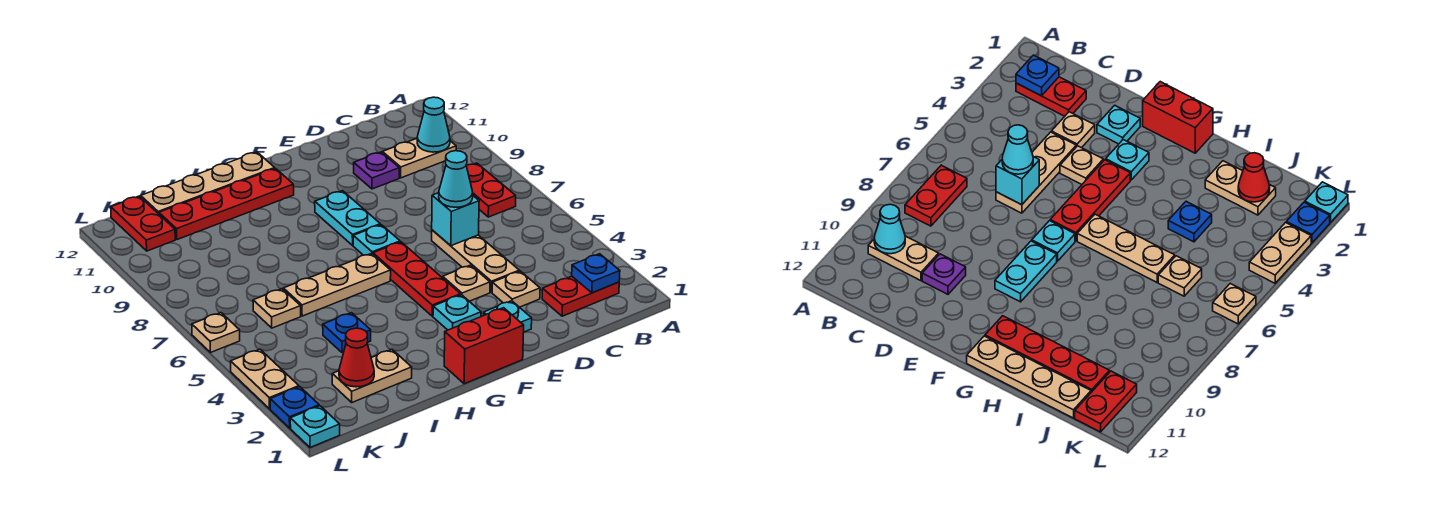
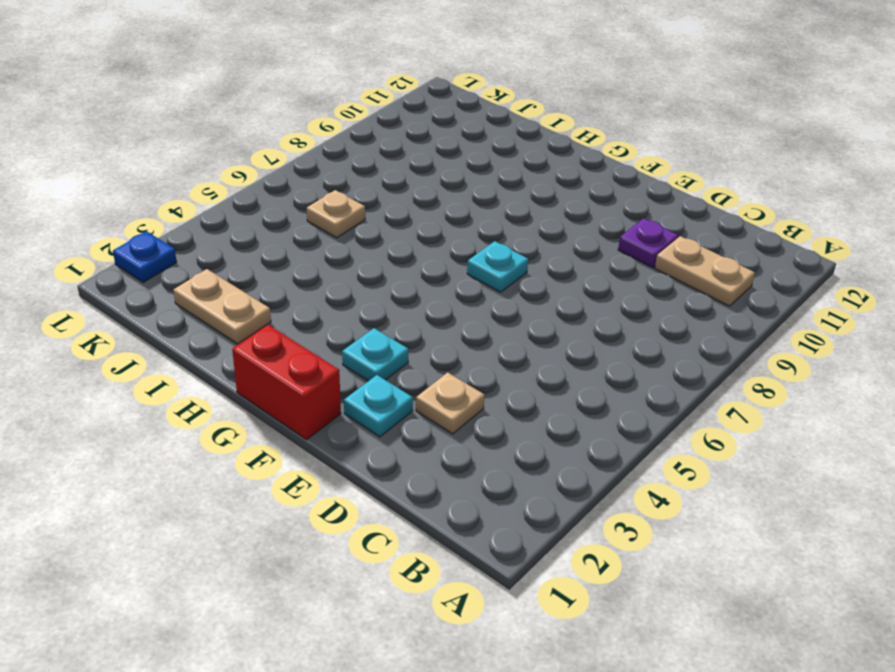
none -> red 1x2 plate [542,276,619,316]
none -> red 1x2 plate [466,163,516,217]
none -> tan 1x3 plate [432,230,519,292]

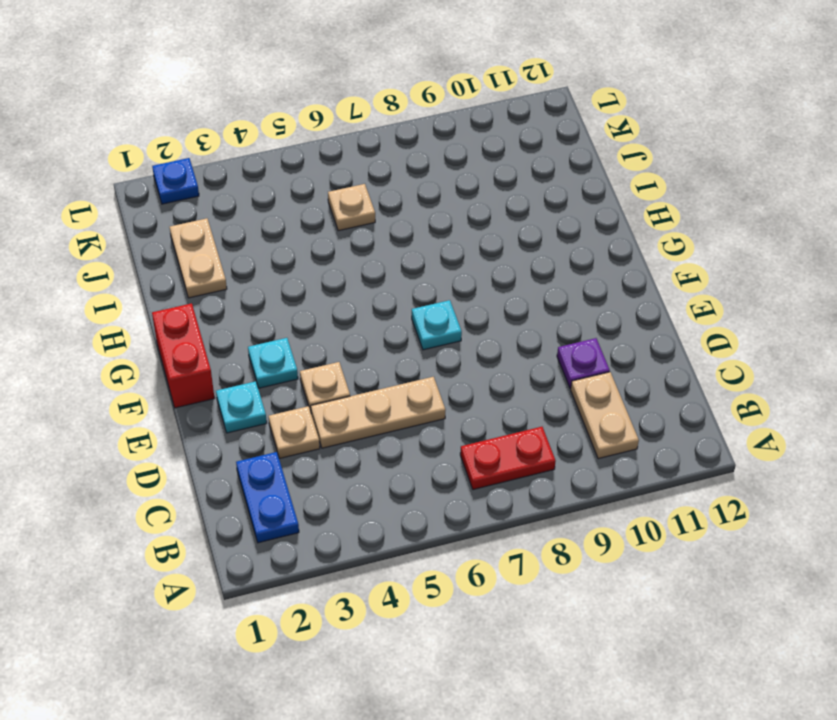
blue 1x2 plate [236,452,299,543] -> red 1x2 plate [542,276,619,316]
none -> red 1x3 plate [373,242,461,316]
none -> cyan 1x2 plate [315,191,380,245]
none -> tan 1x3 plate [283,253,391,316]

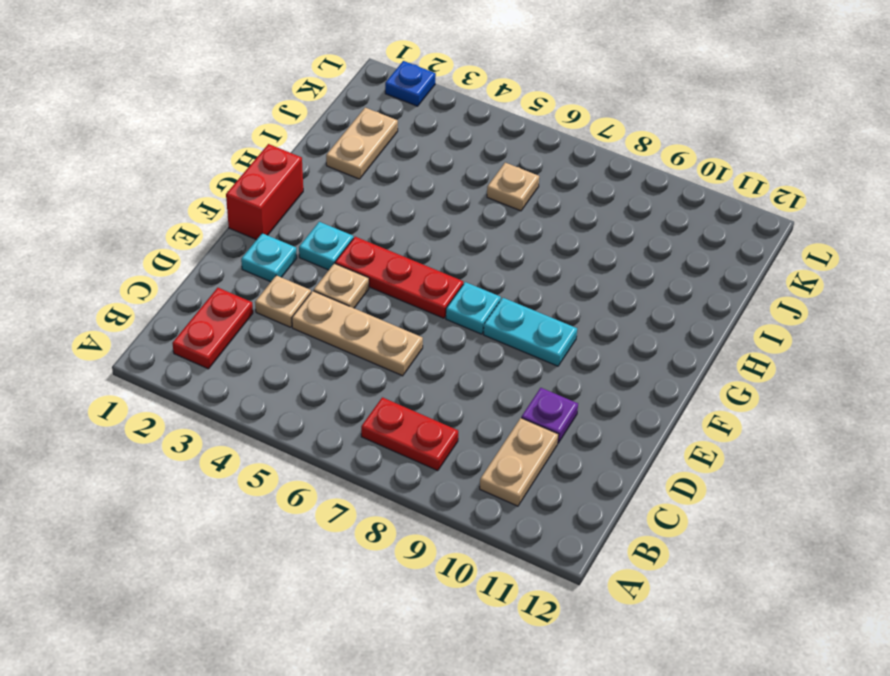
none -> tan 1x3 plate [283,253,391,316]
none -> red 1x4 plate [159,169,294,240]
none -> tan 1x4 plate [141,152,275,214]

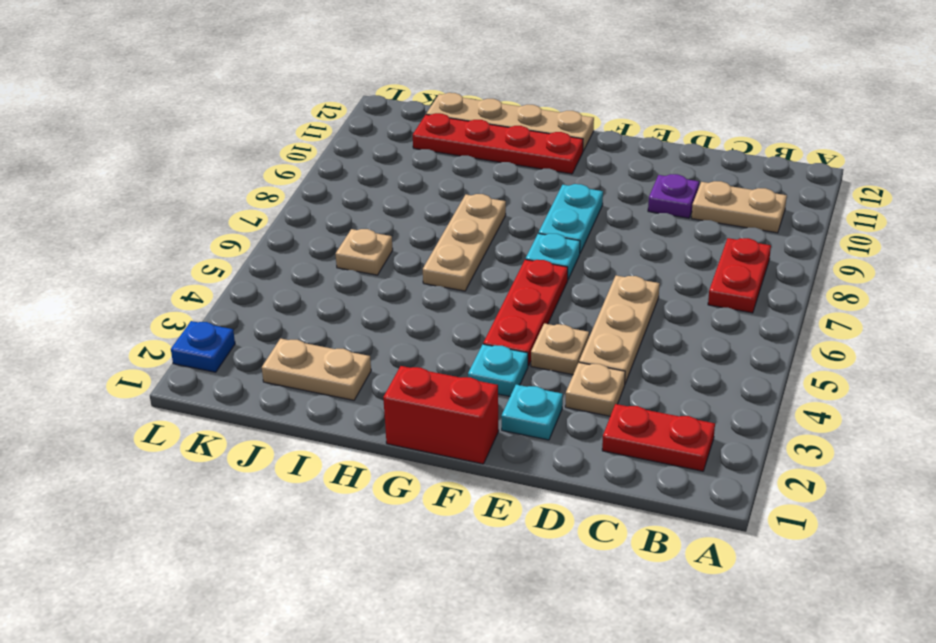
tan 1x3 plate [423,194,506,291] -> tan 1x3 plate turned to [283,253,391,316]
none -> blue 1x1 plate [323,313,371,353]
none -> red 1x2 plate [111,196,175,251]
none -> cyan 1x1 plate [290,406,340,447]

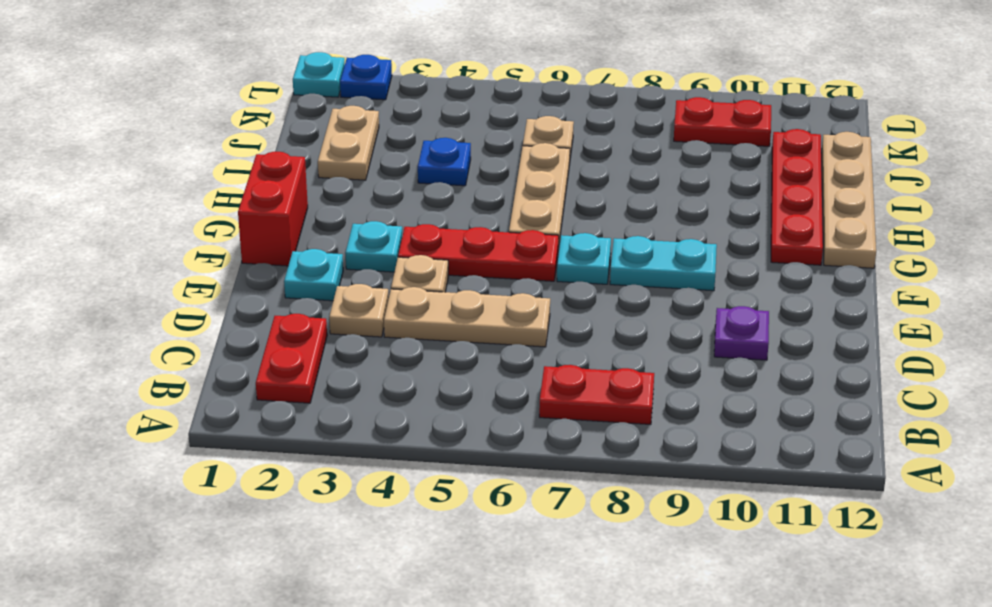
red 1x2 plate [674,97,771,146] -> red 1x2 plate moved to [111,196,175,251]
none -> tan 1x2 plate [382,138,456,178]
none -> tan 1x2 plate [231,349,299,409]
none -> tan 1x1 plate [192,313,240,353]

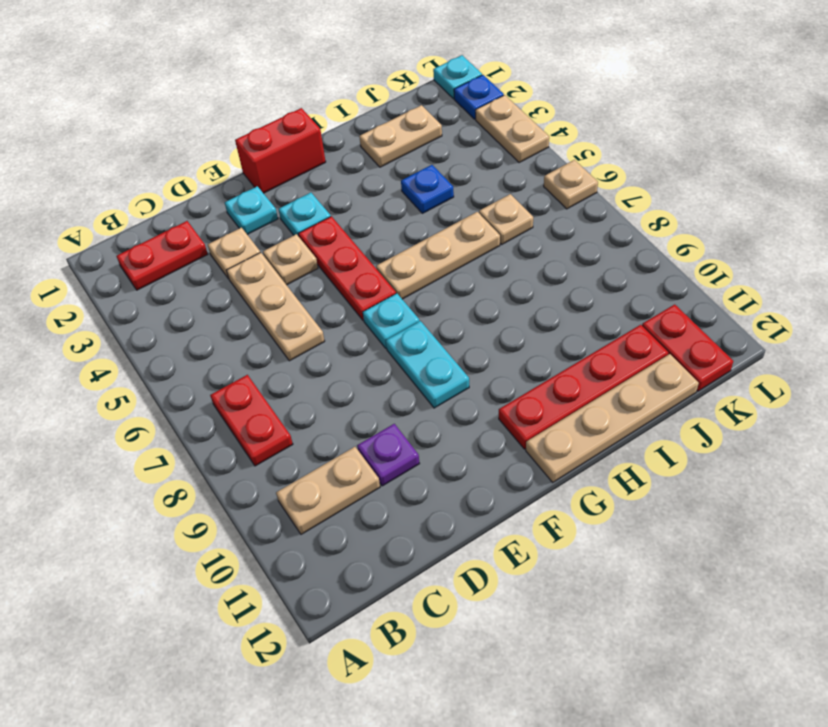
none -> blue 1x1 plate [572,254,620,293]
none -> cyan 1x1 cone [417,97,450,152]
none -> cyan 1x1 brick [432,193,479,246]

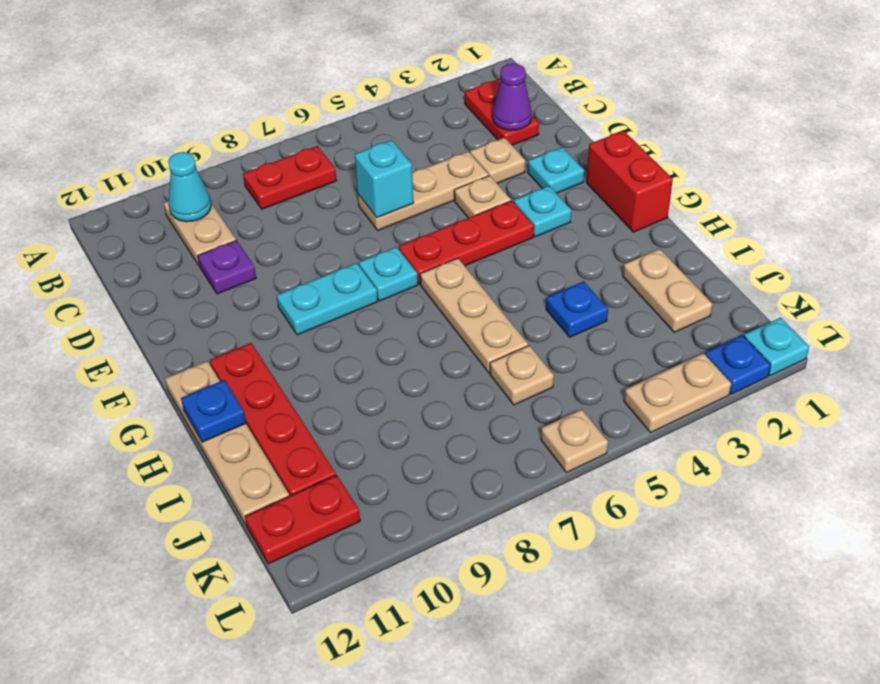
purple 1x1 cone [492,63,532,130] -> none
blue 1x1 plate [181,380,246,442] -> blue 1x1 plate moved to [572,254,620,293]
none -> red 1x1 cone [339,328,374,387]
none -> cyan 1x1 cone [439,151,473,207]

